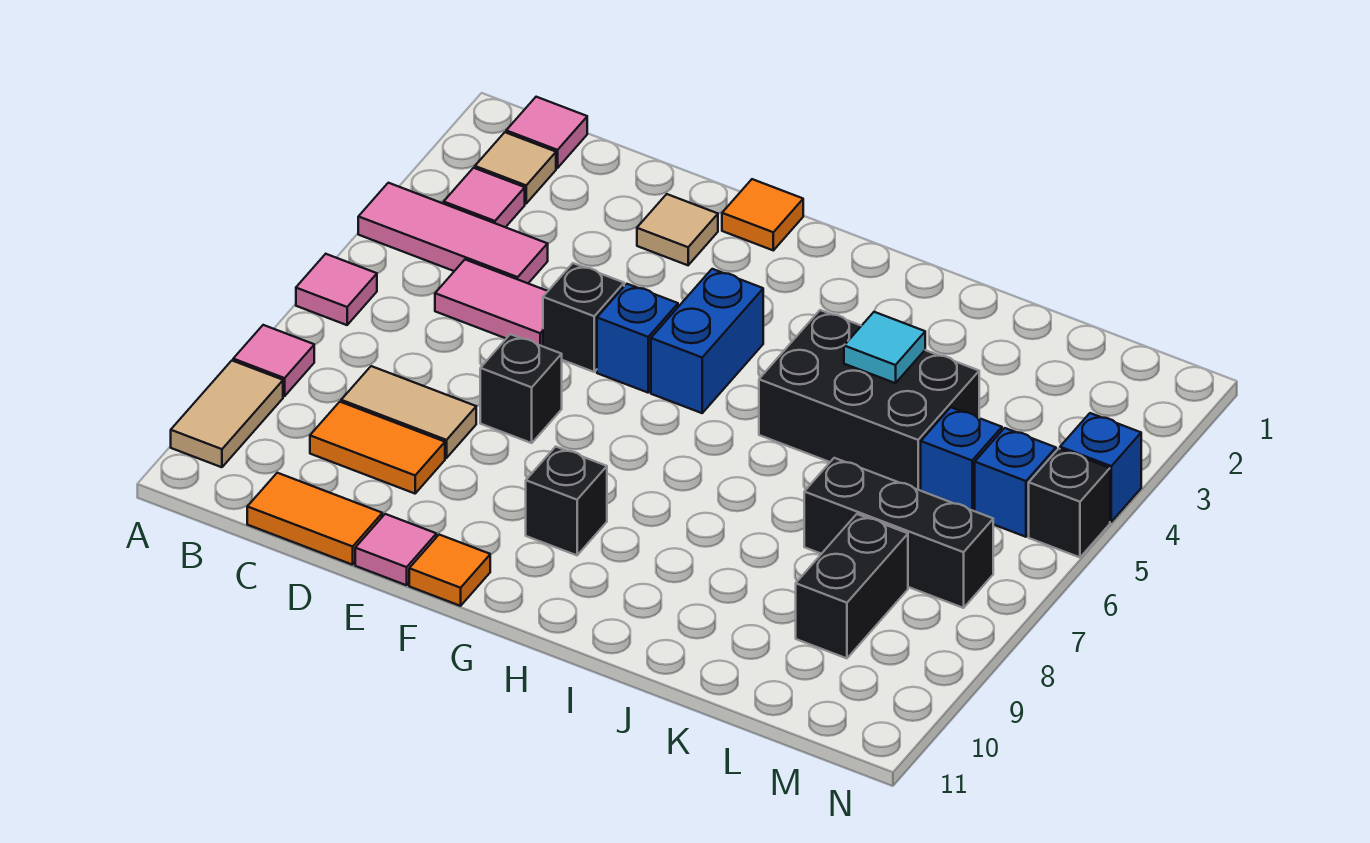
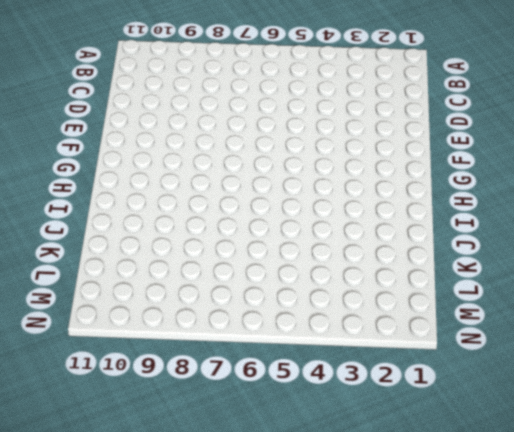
none -> pink 1x3 tile [358,183,548,283]
none -> pink 1x1 tile [296,254,377,325]
none -> pink 1x1 tile [233,325,314,396]

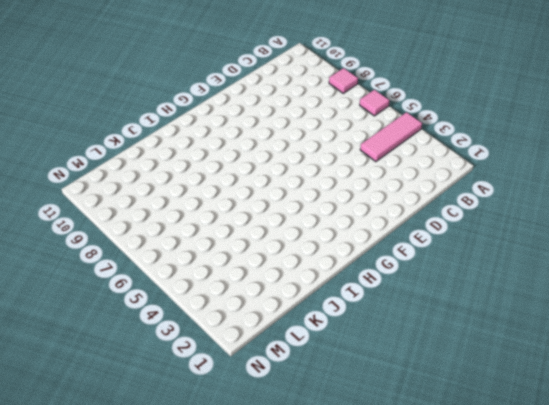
none -> tan 1x2 tile [171,361,283,467]
none -> pink 1x1 tile [506,97,587,168]
none -> tan 1x1 tile [475,132,556,203]

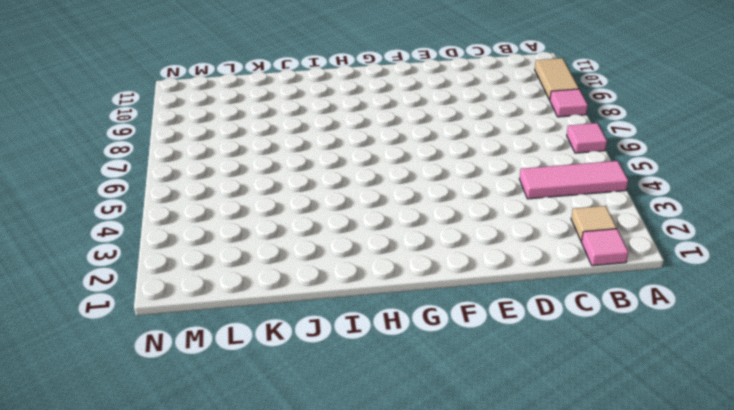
none -> pink 1x1 tile [444,168,525,227]
none -> pink 1x2 tile [435,260,548,346]
none -> tan 1x2 tile [341,366,476,458]

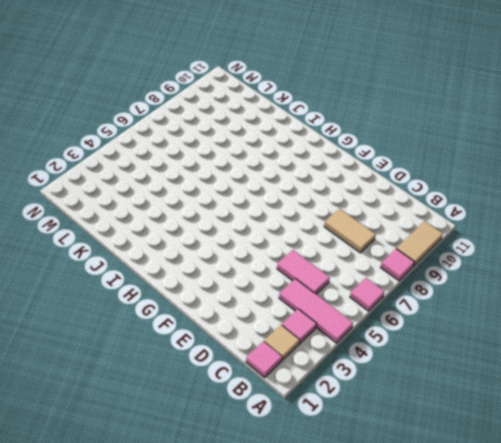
none -> orange 1x2 tile [310,402,445,494]
none -> orange 1x2 tile [247,473,382,565]
none -> tan 1x1 tile [637,194,718,265]

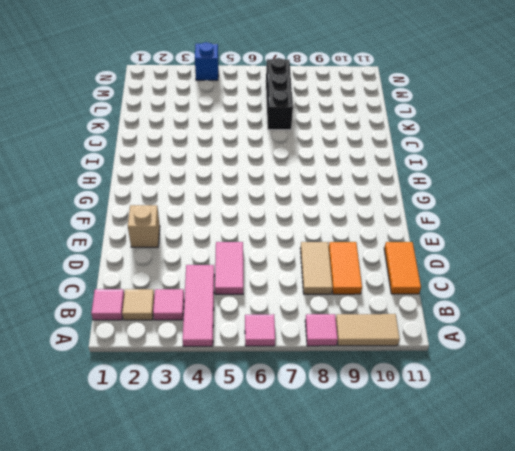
tan 1x1 brick [128,205,160,247] -> tan 1x1 tile [637,194,718,265]
none -> black 1x1 brick [543,263,624,372]
none -> black 1x1 brick [480,334,562,443]
none -> pink 1x1 tile [355,514,436,585]

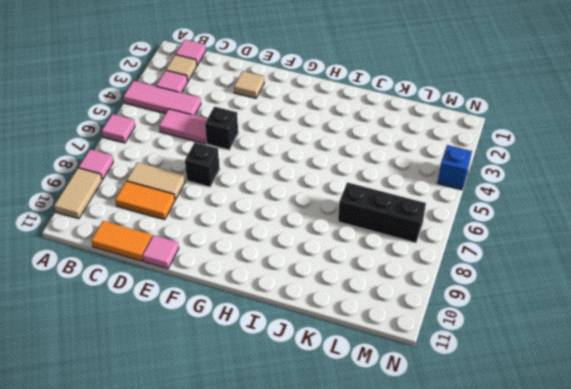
none -> orange 1x1 tile [722,179,803,250]
none -> blue 1x1 brick [597,284,678,393]
none -> orange 1x1 tile [409,535,490,606]

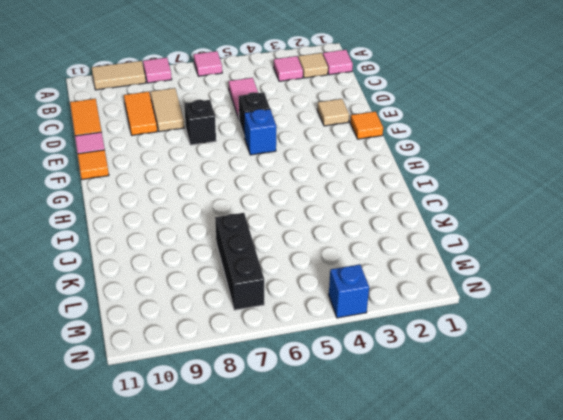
none -> pink 1x3 tile [358,183,548,283]
none -> blue 1x2 brick [651,269,763,413]
none -> black 1x1 brick [526,447,607,555]

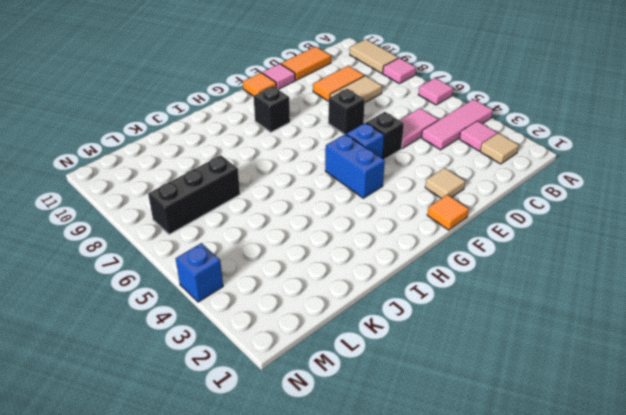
none -> pink 1x1 tile [506,97,587,168]
none -> black 2x3 brick [759,310,979,491]
none -> blue 1x1 brick [921,407,1002,511]

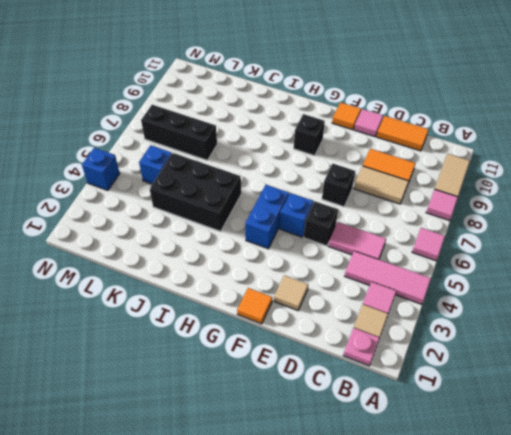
pink 1x1 plate [343,328,379,366] -> pink 1x1 tile [506,97,587,168]
none -> black 1x2 brick [796,514,908,658]
none -> blue 1x1 brick [975,428,1056,537]
none -> black 1x1 brick [1029,449,1110,557]

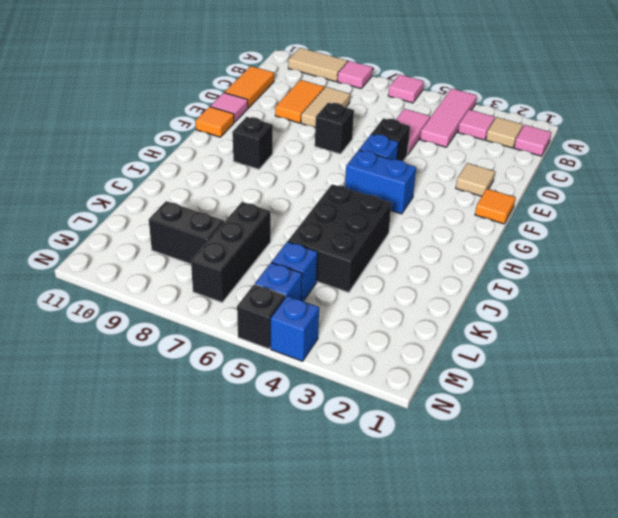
none -> cyan 1x1 tile [844,312,925,383]

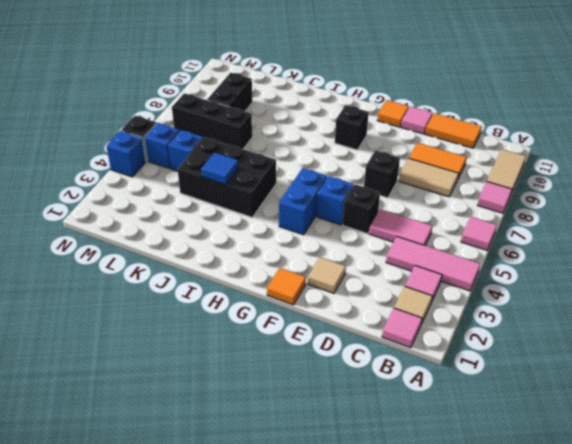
blue 1x1 tile [201,153,238,185] -> cyan 1x1 tile [844,312,925,383]

